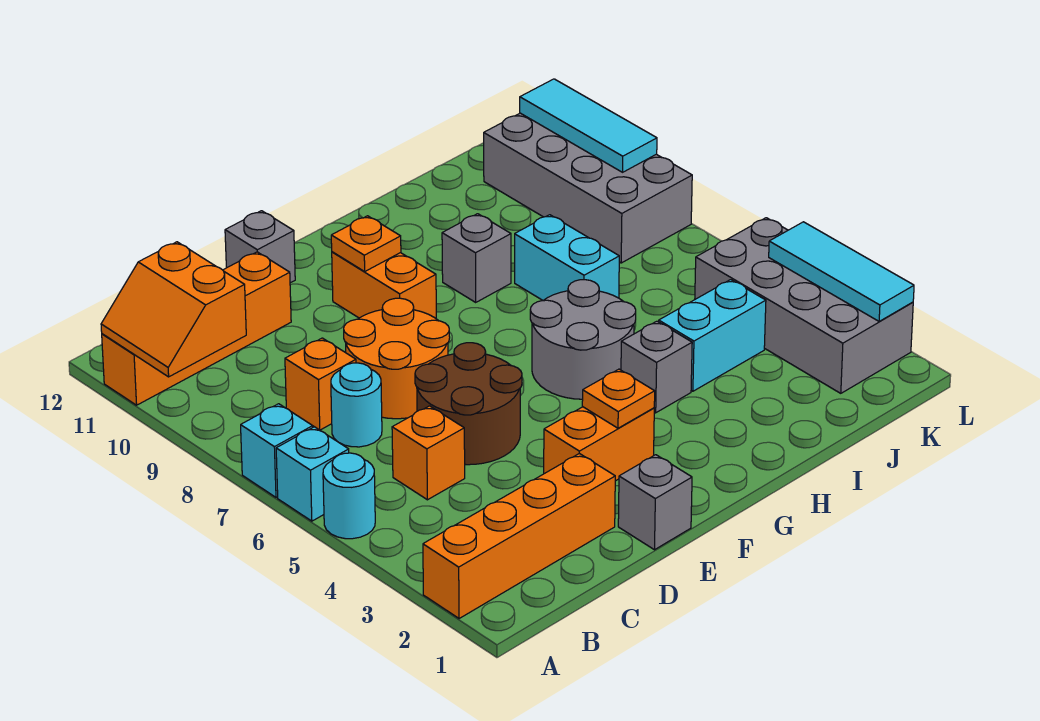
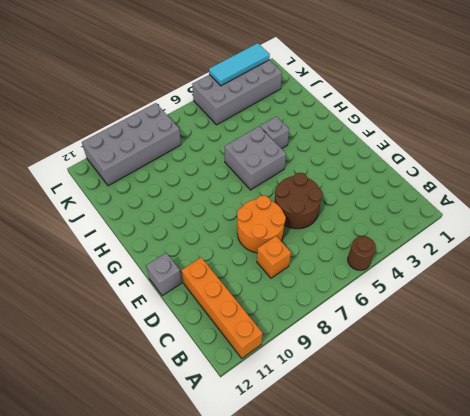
brown 1x1 round brick [348,236,376,270] -> cyan 1x1 round brick [323,453,375,539]
grey 2x2 brick [224,126,286,190] -> grey 2x2 round brick [530,280,636,399]
none -> orange 1x4 brick [423,453,615,619]
none -> cyan 1x1 brick [276,427,349,521]
none -> cyan 1x1 brick [241,404,313,497]

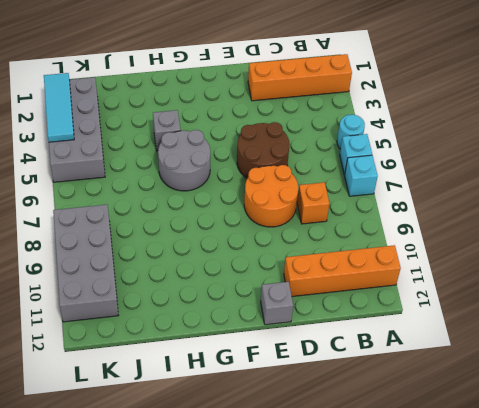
none -> orange 1x1 brick [392,406,465,500]
none -> cyan 1x1 round brick [331,363,382,447]
none -> grey 1x1 brick [618,455,692,550]

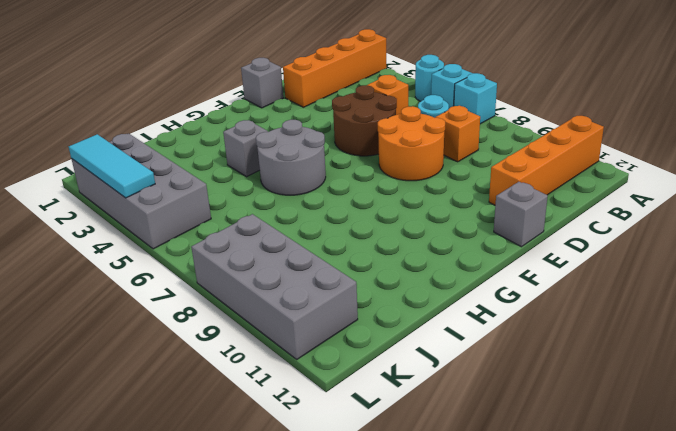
none -> orange 1x2 brick [544,407,654,481]
none -> orange 1x2 brick [332,252,436,318]
none -> grey 1x1 brick [442,214,511,302]

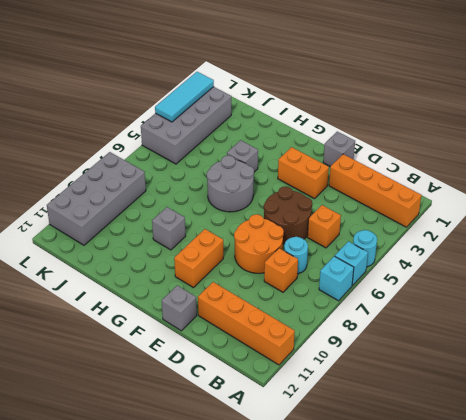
none -> cyan 1x2 brick [659,280,766,391]
none -> cyan 1x2 brick [515,215,619,300]
none -> orange 2x2 slope [101,242,246,377]

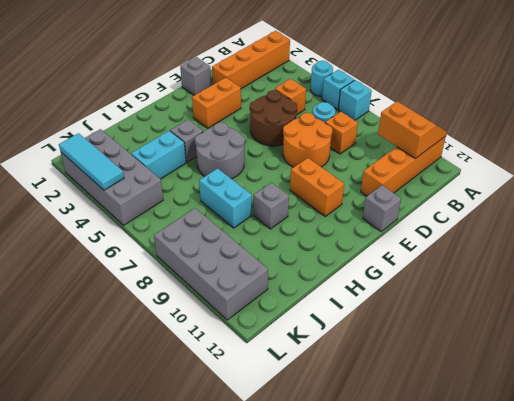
none -> orange 1x1 plate [582,369,655,428]
none -> orange 1x1 plate [331,216,401,271]
none -> cyan 1x3 tile [520,79,657,172]

